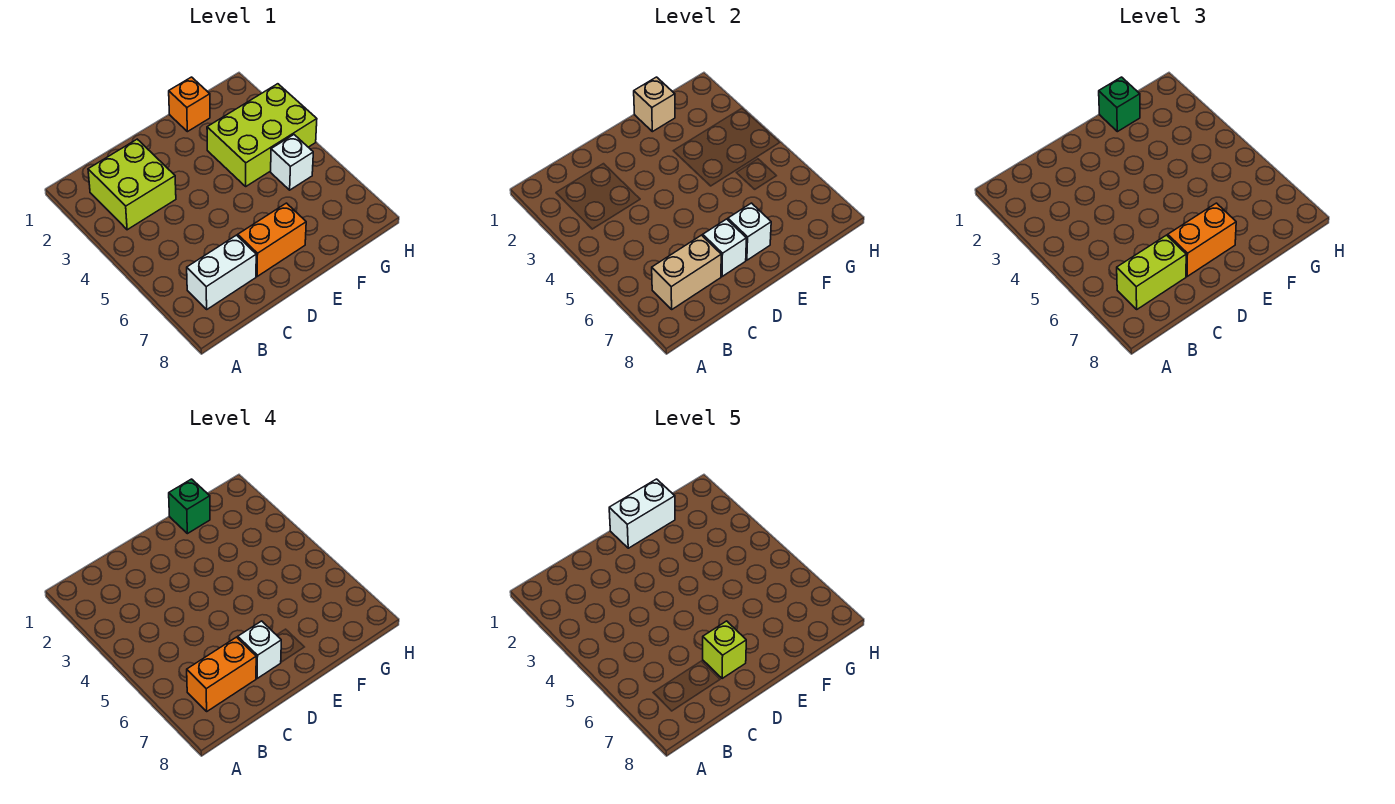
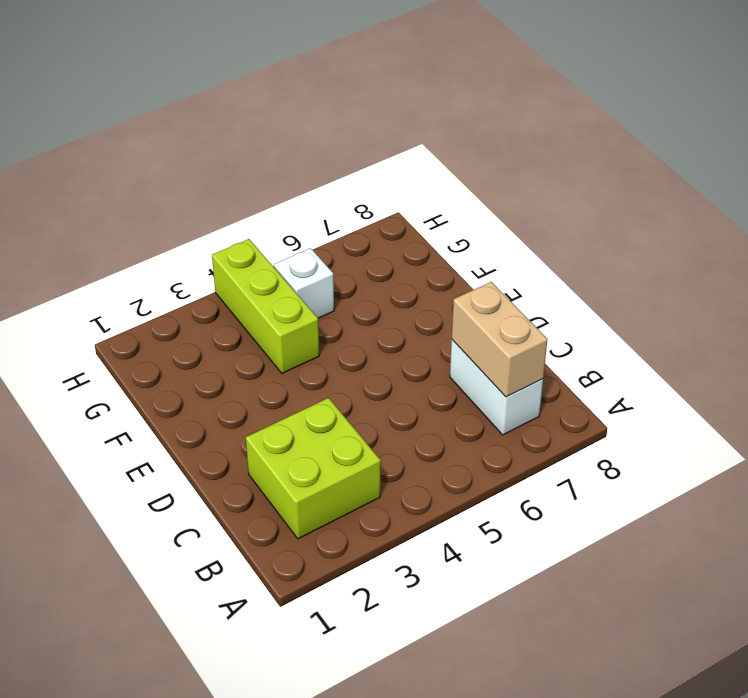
lime 1x3 brick [212,239,319,373] -> lime 2x3 brick [207,84,317,186]
none -> orange 1x2 brick [238,203,306,277]
none -> orange 1x1 brick [169,77,210,132]
none -> white 1x1 brick [703,219,746,277]

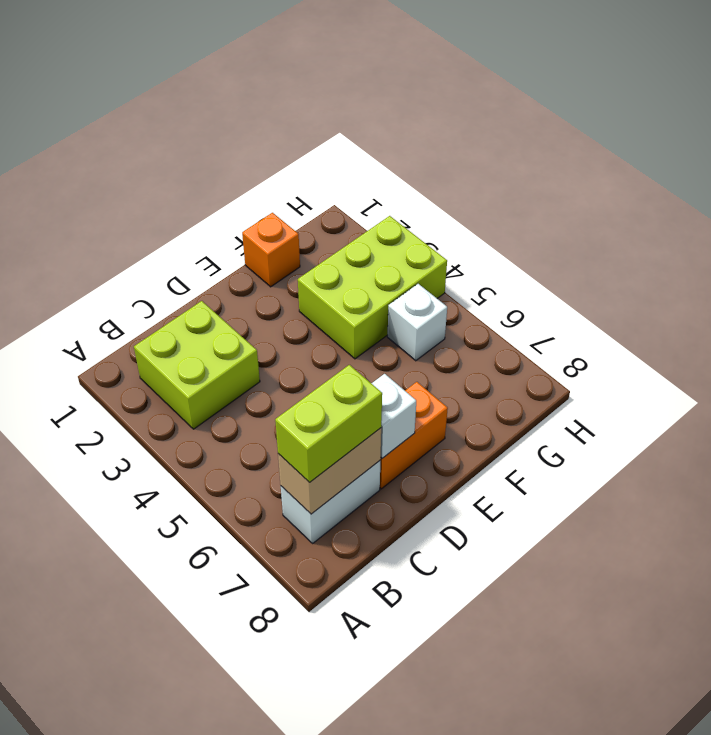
none -> white 1x1 brick [728,203,771,260]
none -> tan 1x1 brick [634,77,675,132]
none -> orange 1x2 brick [1168,203,1236,277]

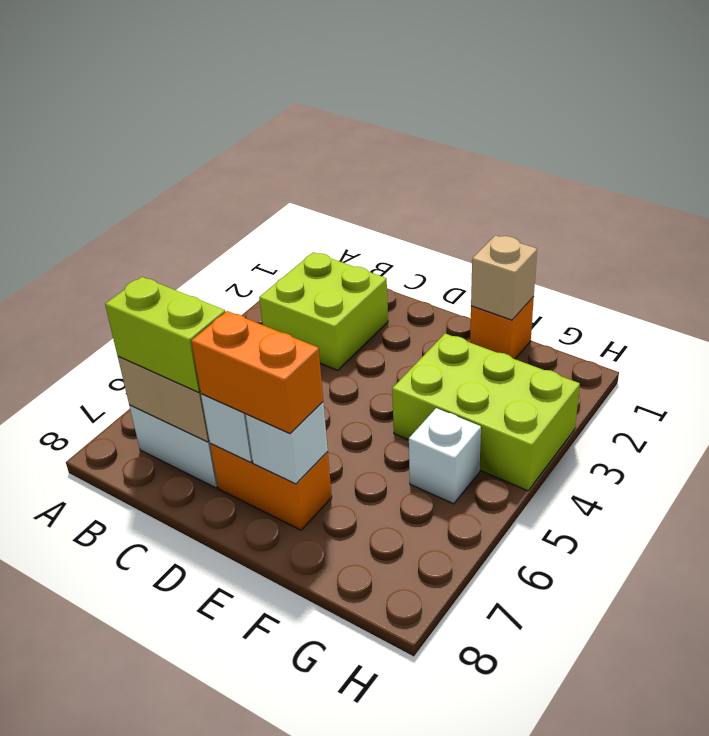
none -> green 1x1 brick [1099,77,1140,132]
none -> orange 1x2 brick [187,637,256,711]
none -> white 1x1 brick [238,621,281,679]

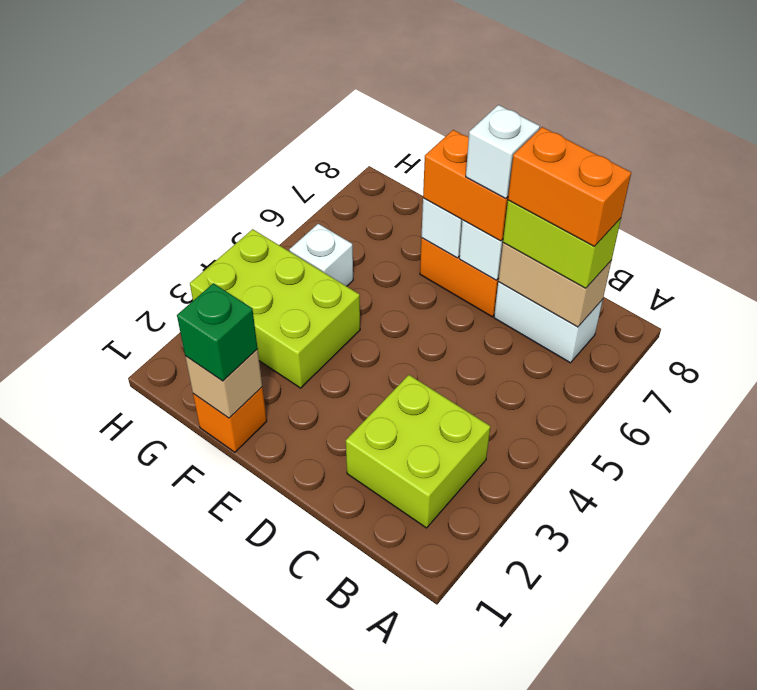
none -> green 1x1 brick [169,479,210,534]
none -> lime 1x1 brick [703,621,746,679]
none -> white 1x2 brick [609,479,675,548]

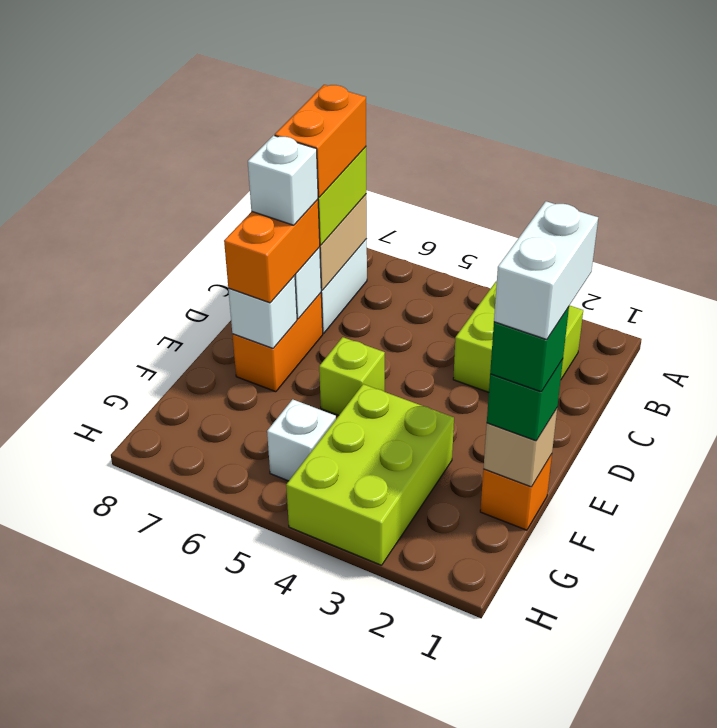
lime 1x1 brick [319,337,385,415] -> lime 1x1 brick moved to [703,621,746,679]

